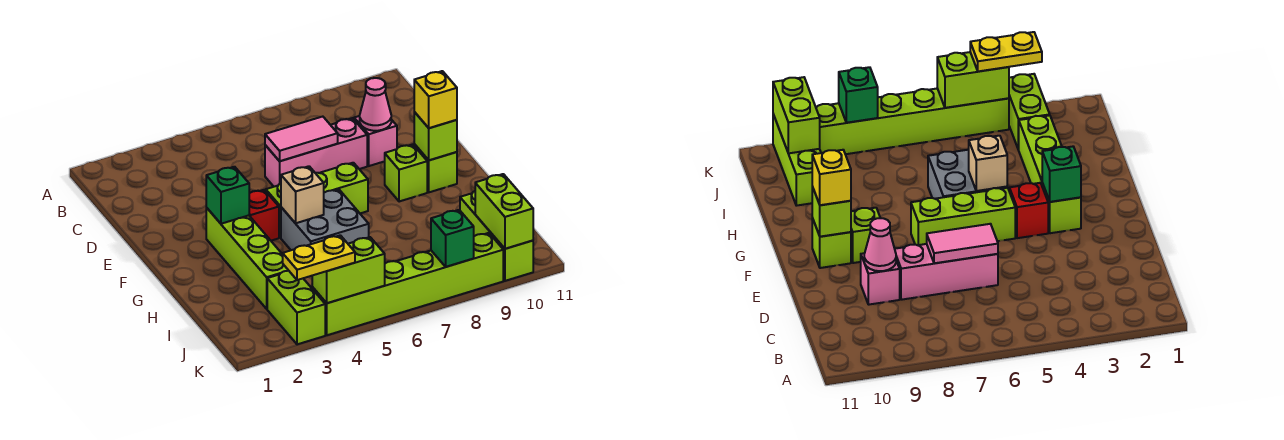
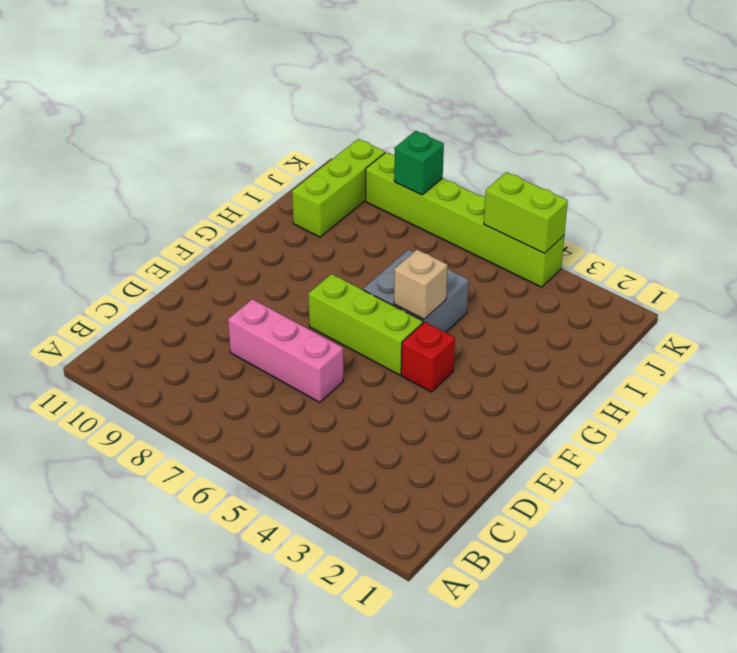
none -> pink 1x1 brick [354,116,397,166]
none -> lime 1x4 brick [206,208,289,309]
none -> lime 1x1 brick [385,144,427,202]

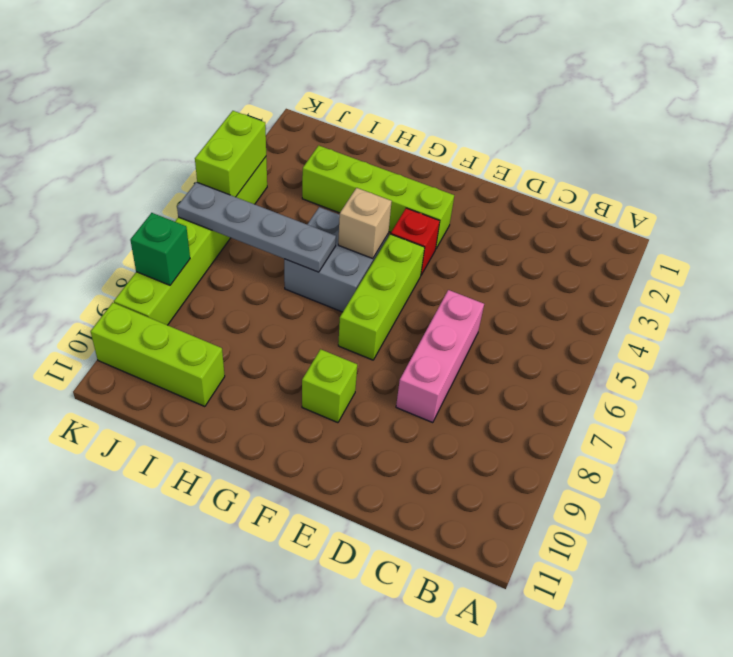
grey 1x4 plate [177,182,336,272] -> none
none -> pink 1x1 brick [354,116,397,166]
none -> lime 1x1 brick [414,144,457,192]
none -> lime 1x2 brick [267,271,325,344]

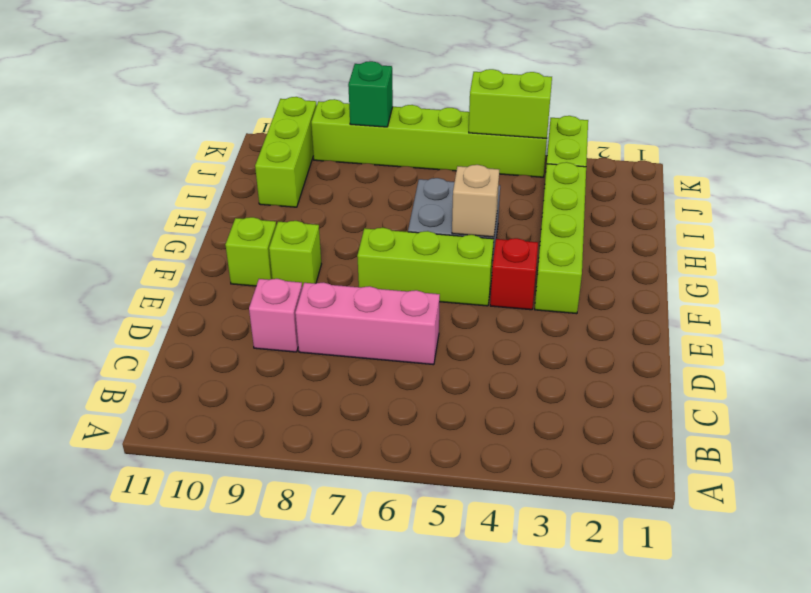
none -> pink 1x2 tile [265,117,338,161]
none -> pink 1x1 cone [360,78,391,131]
none -> green 1x1 brick [206,167,249,224]

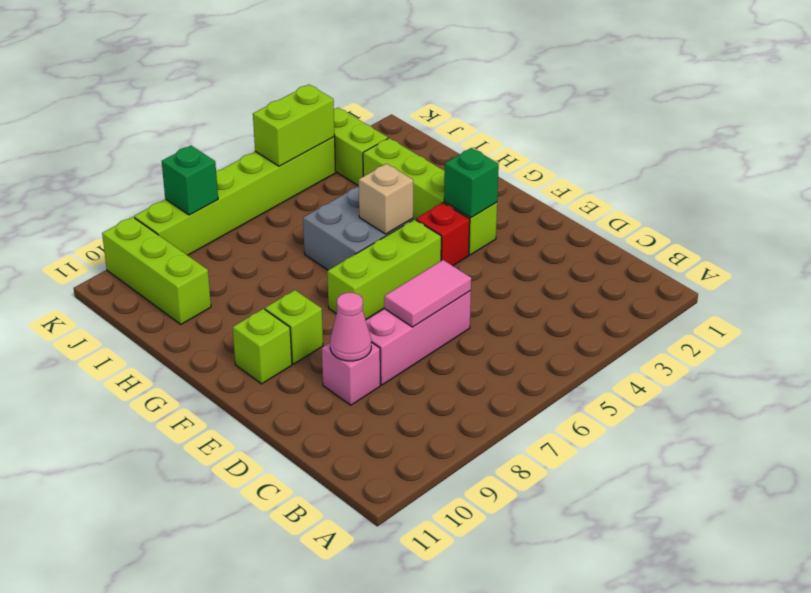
none -> lime 1x1 brick [414,112,457,160]
none -> lime 1x2 brick [475,174,533,249]
none -> yellow 1x1 brick [414,71,457,128]

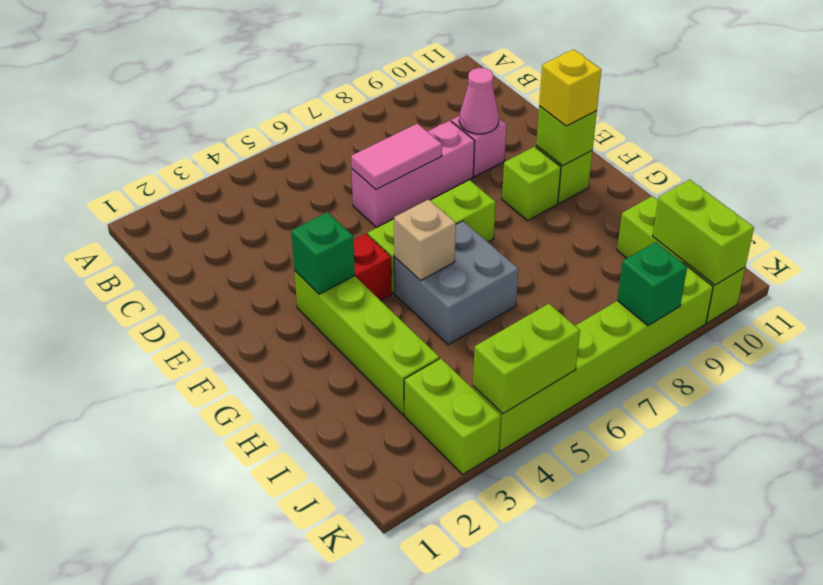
none -> yellow 1x2 plate [283,235,355,280]

